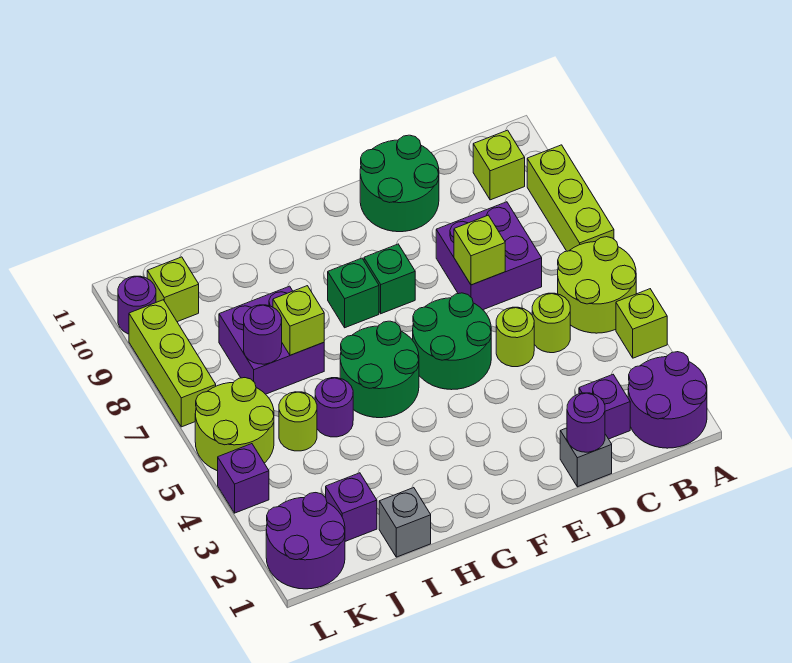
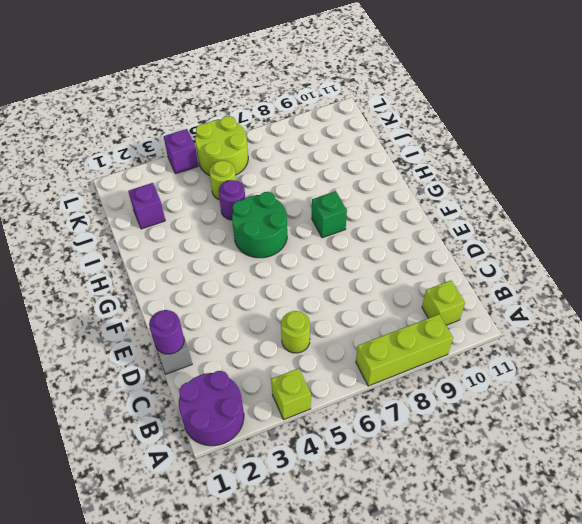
none -> lime 2x2 round brick [558,237,636,333]
none -> purple 1x1 brick [579,375,630,439]
none -> purple 2x2 brick [436,202,542,310]
none -> lime 1x1 round brick [496,307,534,367]

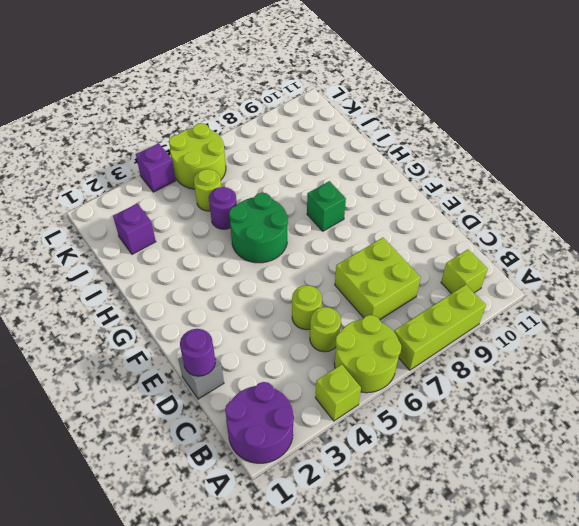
lime 2x2 brick [335,238,421,320] -> purple 2x2 brick [436,202,542,310]
none -> purple 1x1 brick [579,375,630,439]
none -> green 2x2 round brick [360,135,439,232]
none -> green 2x2 round brick [413,293,491,390]
none -> green 1x1 brick [364,244,415,314]

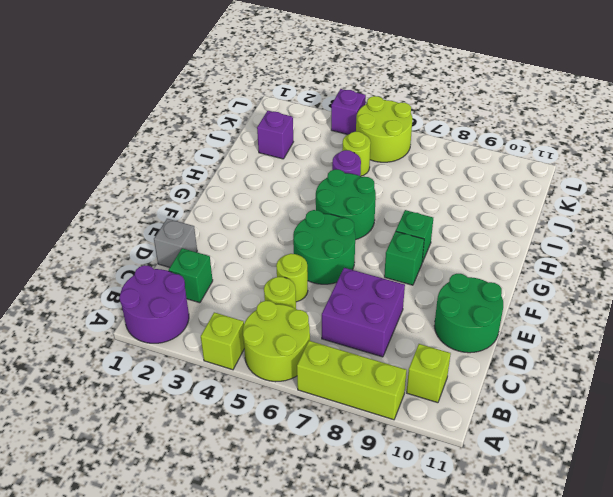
green 1x1 brick [169,248,213,303] -> purple 1x1 brick [579,375,630,439]
none -> grey 1x1 brick [379,488,431,557]
none -> purple 2x2 brick [219,286,324,394]
none -> purple 2x2 round brick [266,493,345,589]
none -> lime 1x1 brick [147,257,199,322]

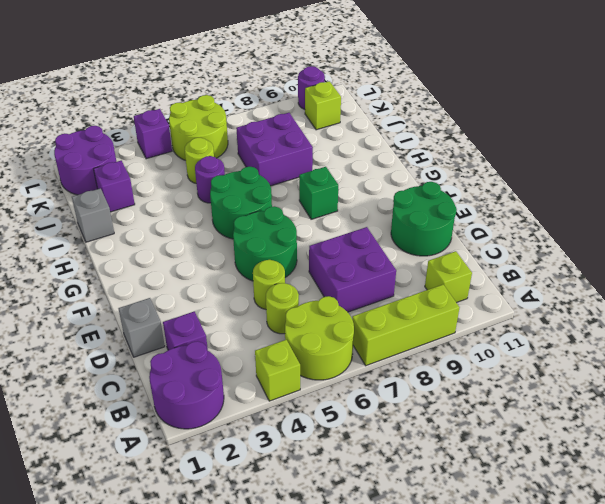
none -> green 1x1 brick [364,244,415,314]
none -> lime 1x3 brick [129,300,216,427]
none -> purple 1x1 round brick [567,393,605,452]
none -> lime 1x1 brick [454,215,505,285]

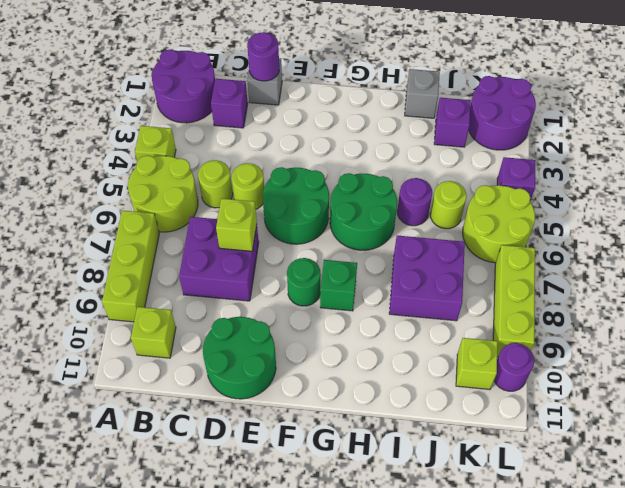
green 1x1 round brick [287,258,321,306] -> green 1x1 brick [364,244,415,314]
none -> lime 1x1 brick [273,286,324,355]
none -> purple 1x1 round brick [244,305,282,364]

